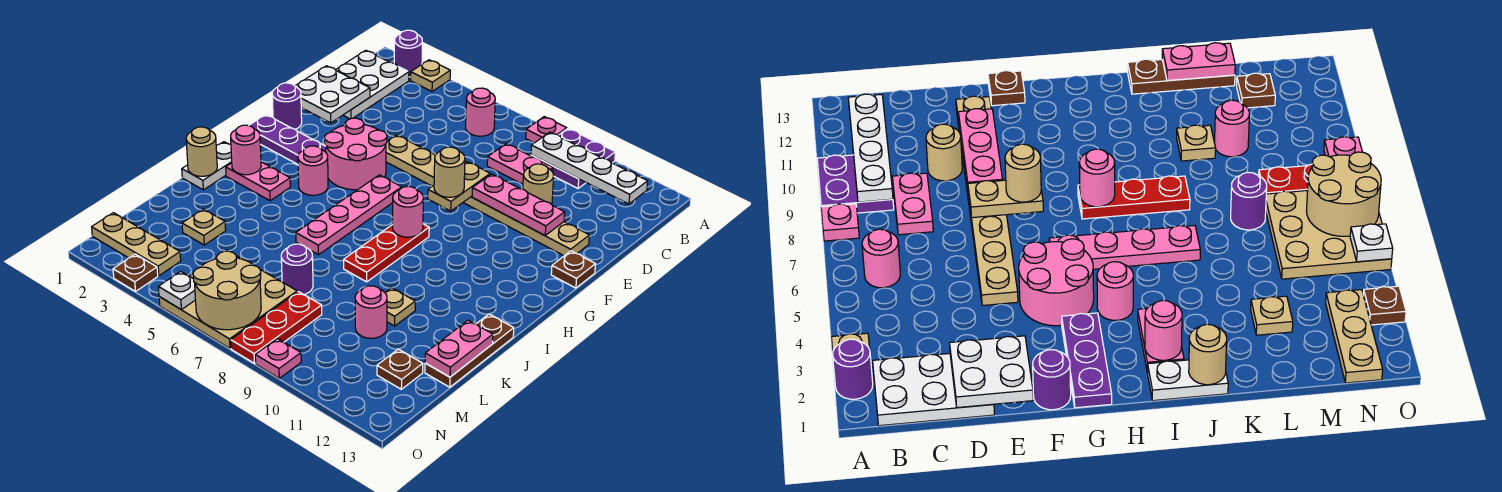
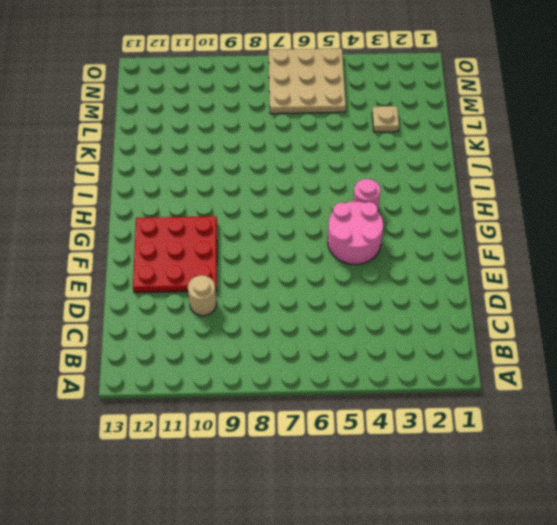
red 3x3 plate [133,216,217,293] -> tan 1x8 plate [386,135,589,256]
none -> purple 1x1 round brick [394,30,422,77]
none -> tan 1x1 plate [411,60,450,92]
none -> pink 1x1 plate [526,117,567,143]
none -> purple 2x2 plate [531,129,615,188]

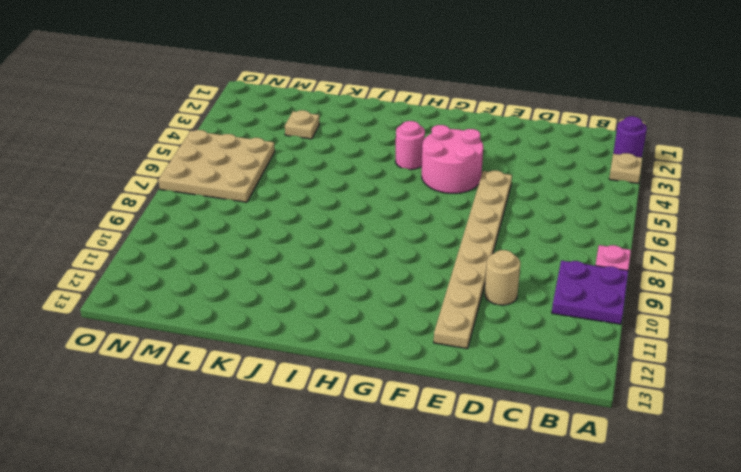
none -> white 2x3 plate [336,50,409,119]
none -> pink 1x1 round brick [466,88,495,136]
none -> pink 1x2 plate [487,144,553,184]
none -> purple 1x1 round brick [272,83,302,129]

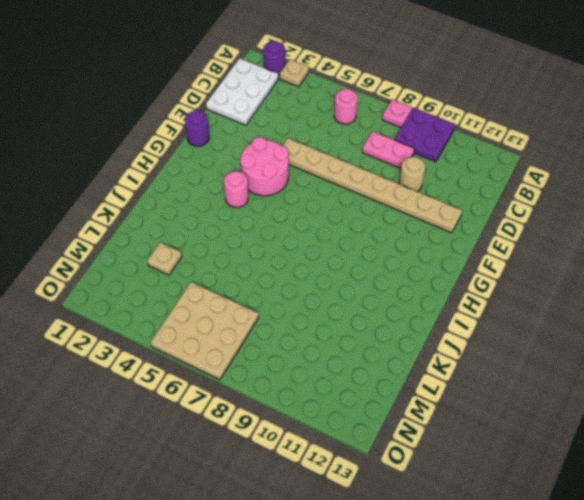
none -> brown 1x1 plate [551,251,595,288]
none -> purple 1x3 plate [249,115,326,164]
none -> pink 1x4 plate [296,175,402,255]
none -> red 1x3 plate [344,224,429,282]

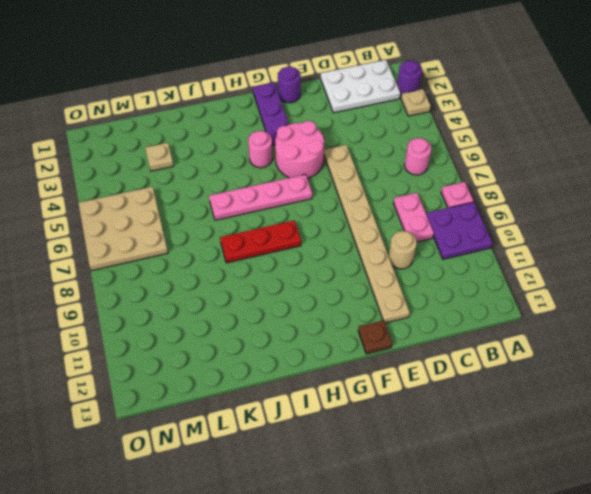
none -> white 1x2 plate [182,142,232,190]
none -> pink 1x2 plate [226,162,290,201]
none -> brown 1x3 plate [425,314,514,387]
none -> tan 1x1 plate [385,288,415,326]

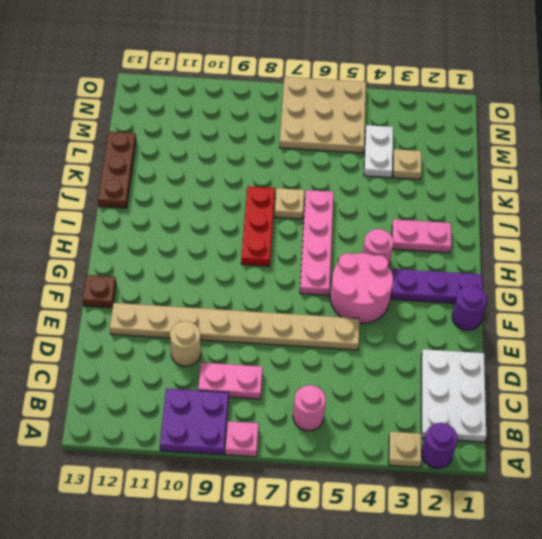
tan 1x1 plate [275,188,304,219] -> tan 1x1 plate moved to [385,288,415,326]
white 1x2 plate [364,125,393,178] -> white 1x2 plate moved to [182,142,232,190]
none -> purple 1x1 round brick [281,244,313,294]
none -> pink 1x1 round brick [355,286,387,338]
none -> red 1x3 plate [231,292,322,363]
none -> brown 1x1 plate [377,349,423,389]

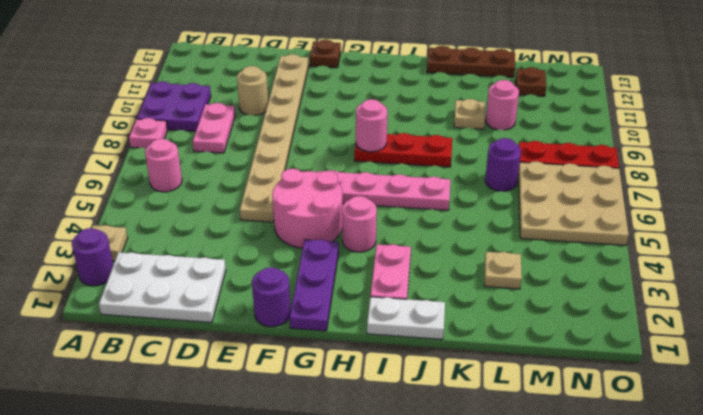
none -> tan 1x3 plate [92,213,181,276]
none -> brown 1x1 plate [113,254,158,291]
none -> pink 1x1 plate [255,339,301,378]
none -> white 1x4 plate [531,132,648,204]

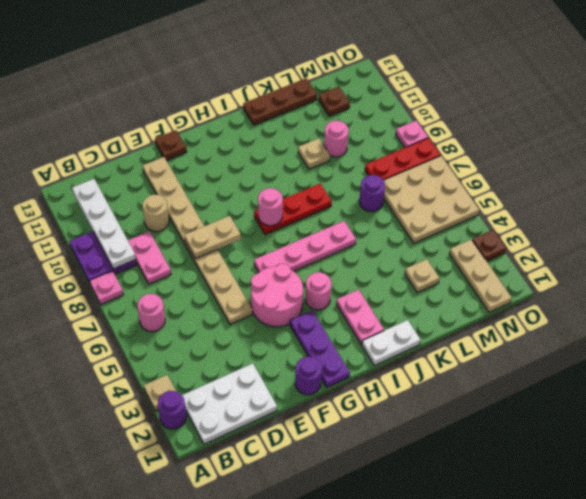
none -> white 2x2 plate [295,66,370,123]
none -> pink 1x3 plate [472,174,565,235]
none -> pink 1x1 round brick [231,125,261,175]
none -> tan 1x1 round brick [186,127,217,176]

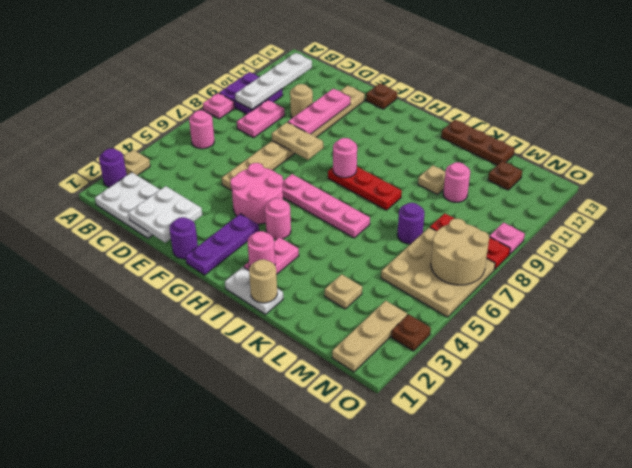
none -> pink 1x2 plate [425,320,493,377]
none -> white 1x1 plate [158,271,196,310]
none -> tan 1x1 round brick [434,147,465,197]

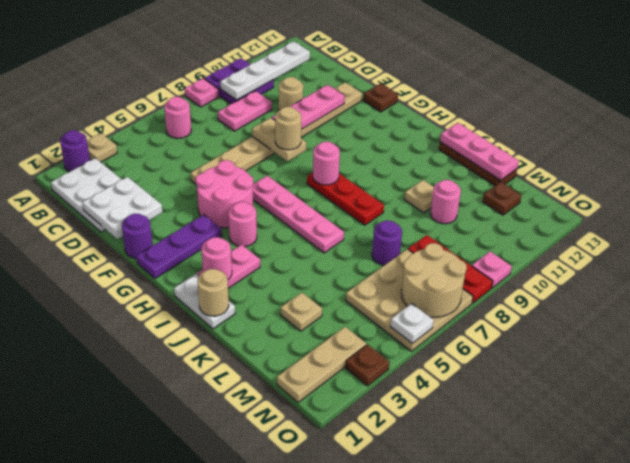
pink 1x3 plate [440,123,519,180] -> pink 1x2 plate [425,320,493,377]

